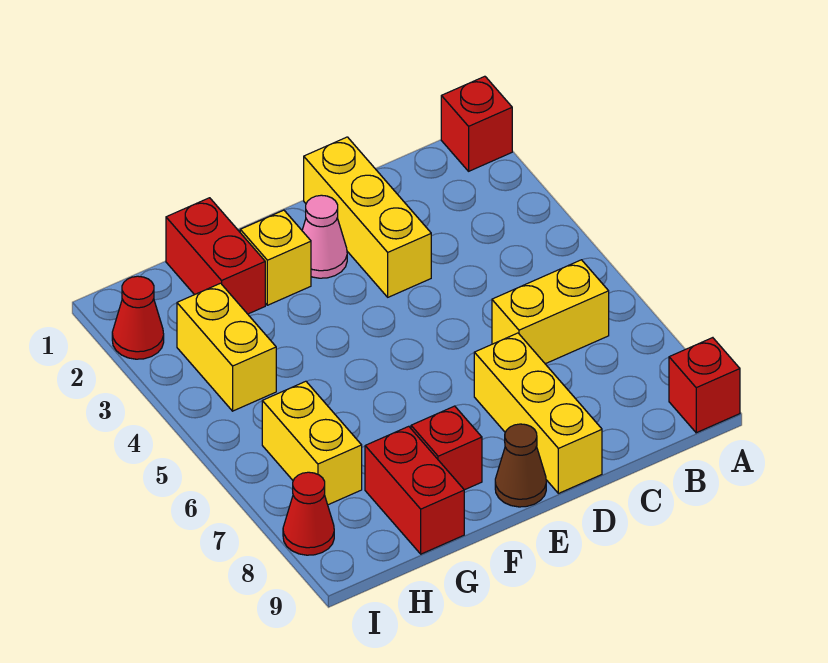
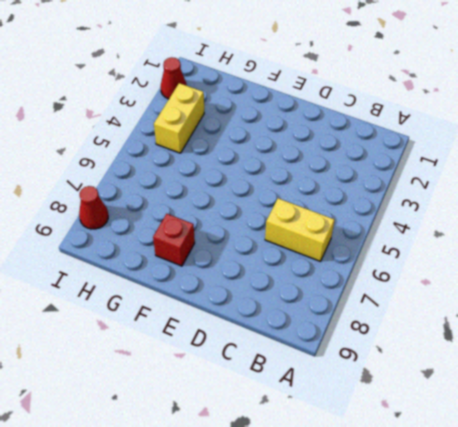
none -> red 1x1 brick [441,76,512,171]
none -> red 1x1 brick [669,338,740,433]
none -> yellow 1x3 brick [304,137,431,297]

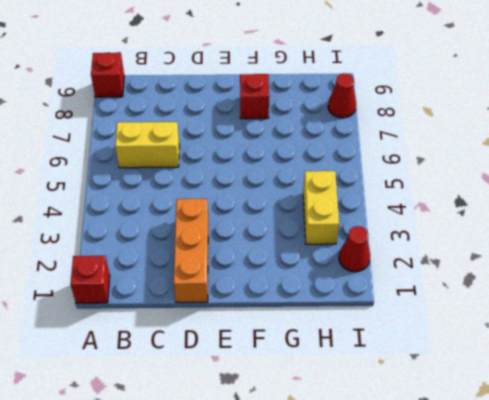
orange 1x3 brick [174,199,208,302] -> yellow 1x3 brick [304,137,431,297]
none -> yellow 1x3 brick [474,333,602,493]
none -> pink 1x1 cone [302,195,347,278]
none -> brown 1x1 cone [495,424,546,507]

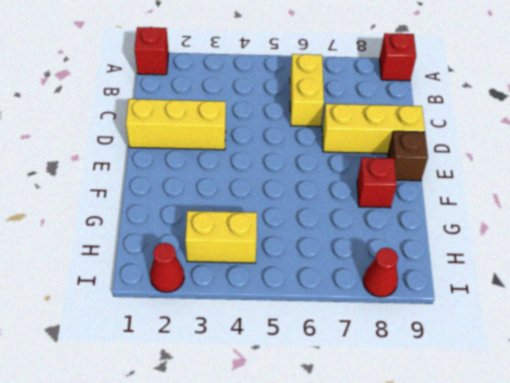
brown 1x1 brick [388,131,428,181] -> brown 1x1 cone [495,424,546,507]
none -> pink 1x1 cone [302,195,347,278]
none -> yellow 1x1 brick [240,210,311,305]
none -> red 1x2 brick [166,198,265,314]

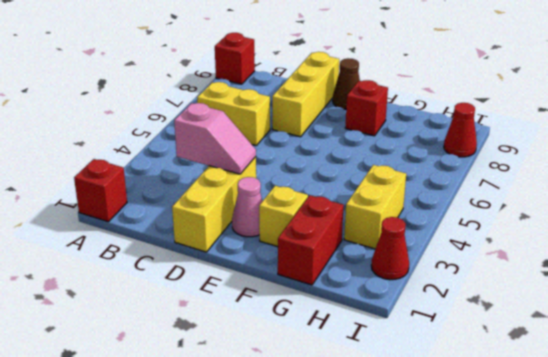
pink 1x2 slope [174,103,256,174] -> none
none -> red 1x2 brick [365,426,464,554]
none -> yellow 1x2 brick [262,381,362,505]

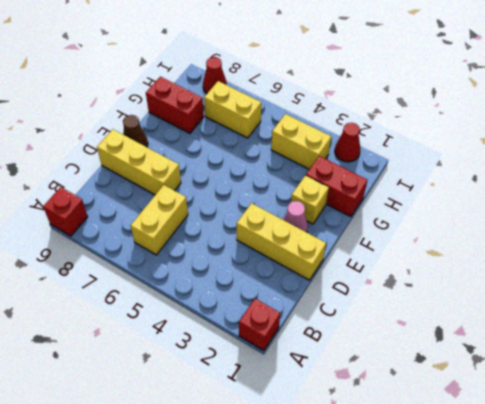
none -> red 1x1 brick [411,406,482,490]

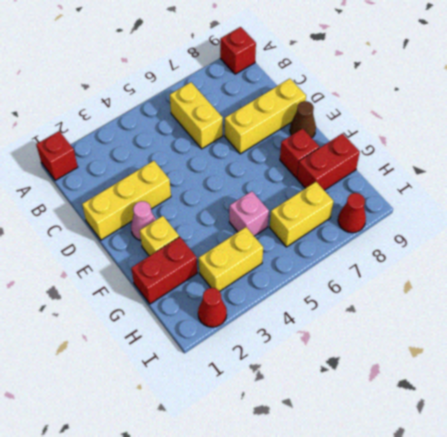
pink 1x1 brick [229,191,269,236] -> none

